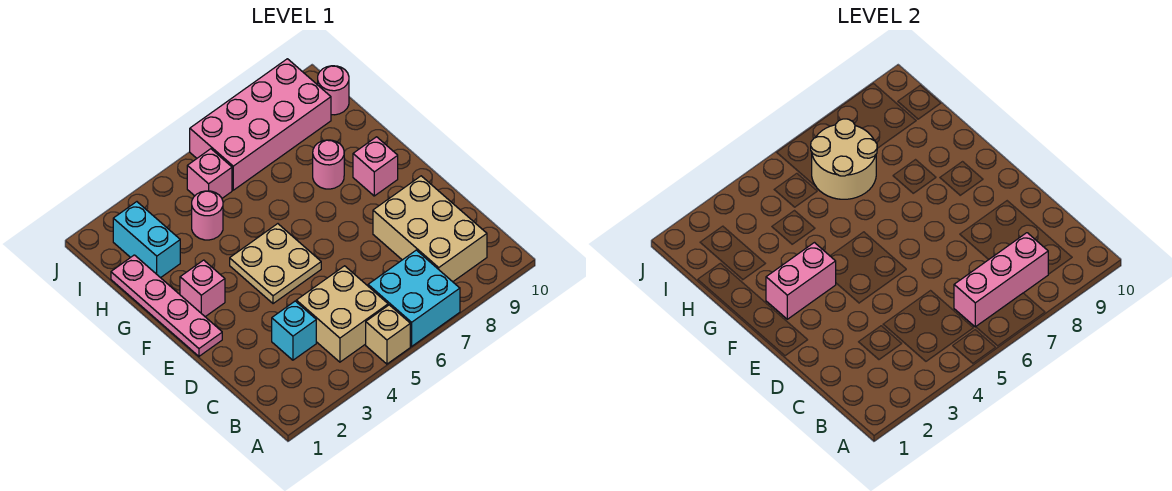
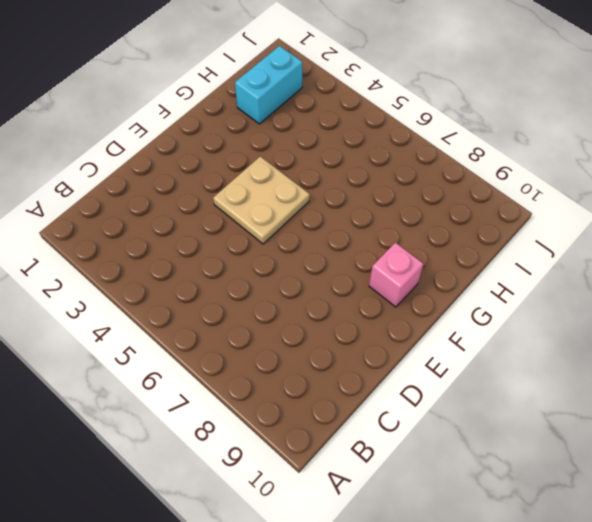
none -> tan 1x1 brick [366,305,410,364]
none -> cyan 2x2 brick [368,250,460,346]
none -> tan 2x2 brick [296,266,388,362]

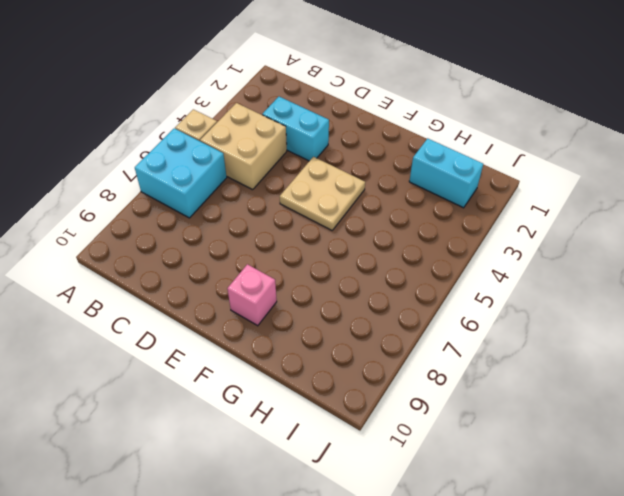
cyan 1x2 brick [262,97,329,161] -> cyan 1x1 brick [272,301,316,360]
none -> tan 2x3 brick [373,176,487,282]
none -> pink 1x4 plate [111,255,222,356]
none -> pink 1x1 brick [180,260,225,317]

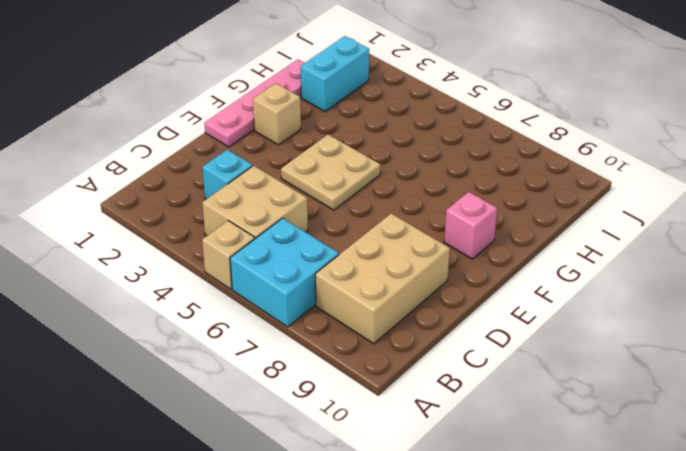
tan 1x1 brick [253,83,301,145] -> pink 1x1 brick [180,260,225,317]
none -> pink 1x1 round brick [313,140,344,189]
none -> pink 1x1 round brick [192,191,223,240]
none -> pink 1x1 brick [187,149,232,198]

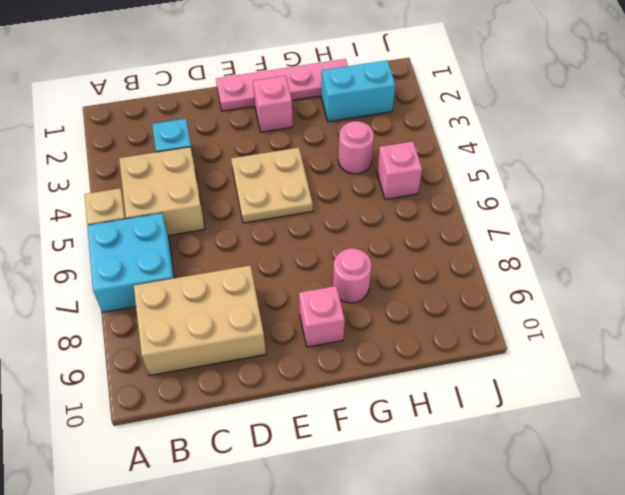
none -> pink 2x4 brick [190,59,331,190]
none -> pink 1x1 round brick [318,66,349,115]
none -> pink 1x3 brick [954,233,1048,327]

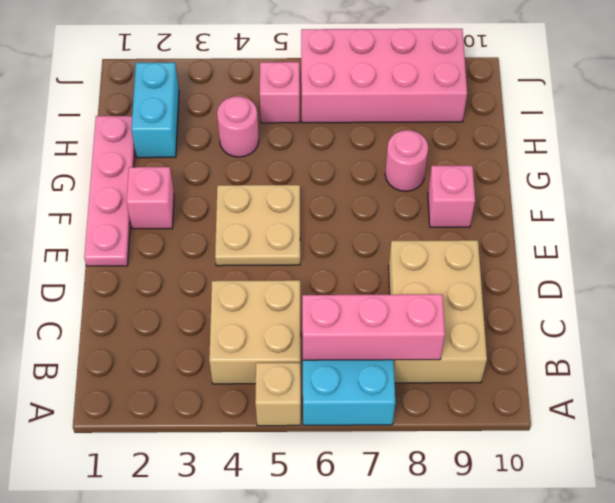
none -> cyan 1x1 brick [272,301,316,360]
none -> pink 1x1 round brick [318,66,349,115]
none -> pink 1x2 brick [766,243,836,319]

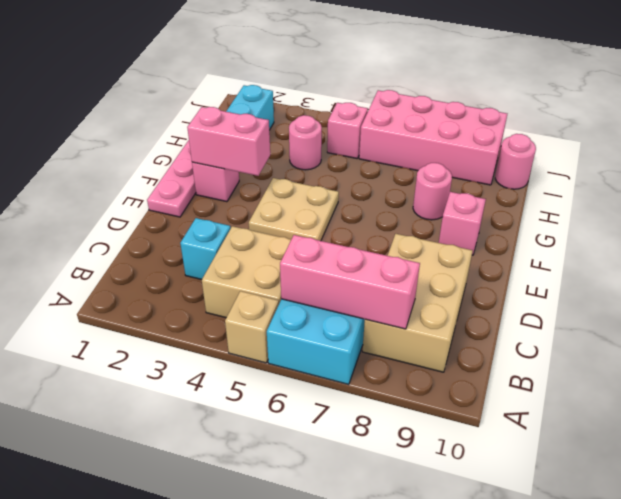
none -> tan 2x2 round brick [811,119,877,199]

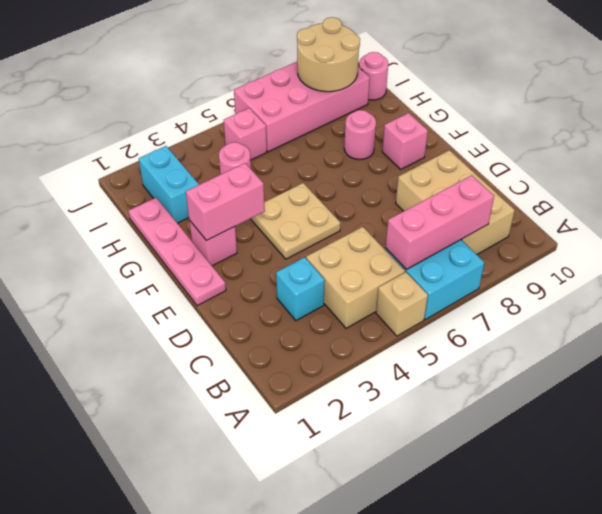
tan 2x2 round brick [297,17,360,92] -> tan 2x2 round brick moved to [811,119,877,199]

